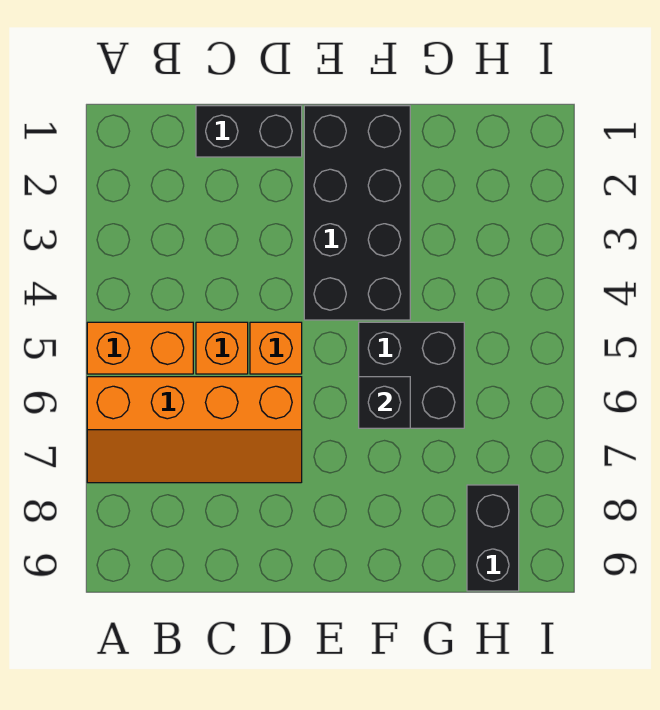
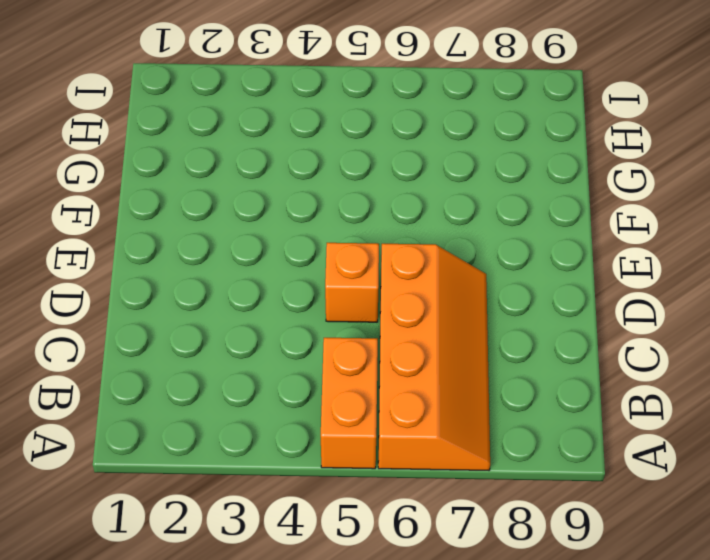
none -> black 1x2 brick [196,106,302,157]
none -> orange 1x1 brick [196,322,248,374]

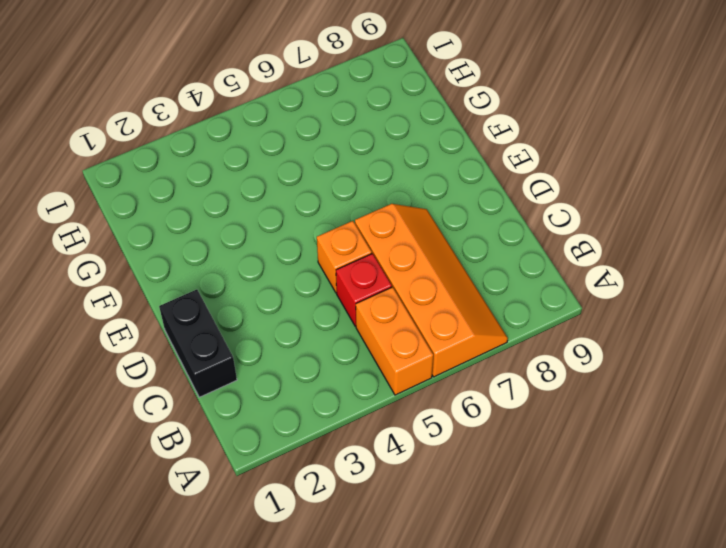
red 1x1 brick [336,254,392,326] -> orange 1x1 brick [196,322,248,374]
none -> black 2x4 brick [304,106,410,320]
none -> black 2x2 brick [359,322,464,428]

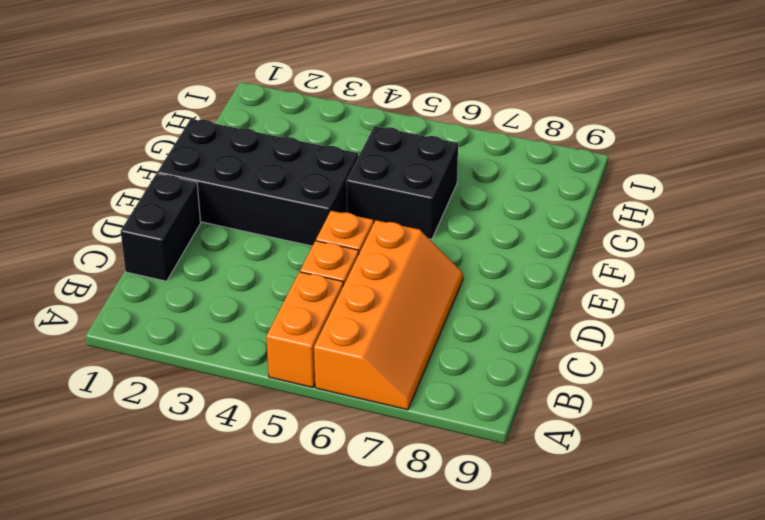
none -> black 1x2 brick [467,485,519,591]
none -> black 1x1 brick [359,377,410,428]

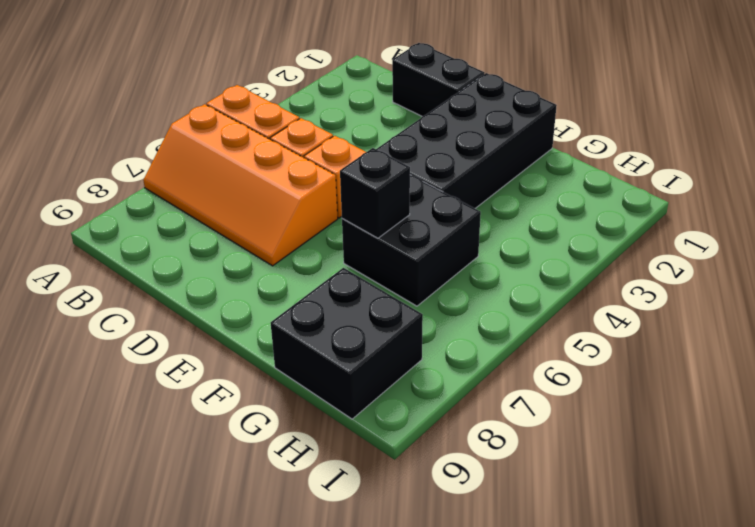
black 2x2 brick [271,268,423,419] -> black 1x2 brick [467,485,519,591]

